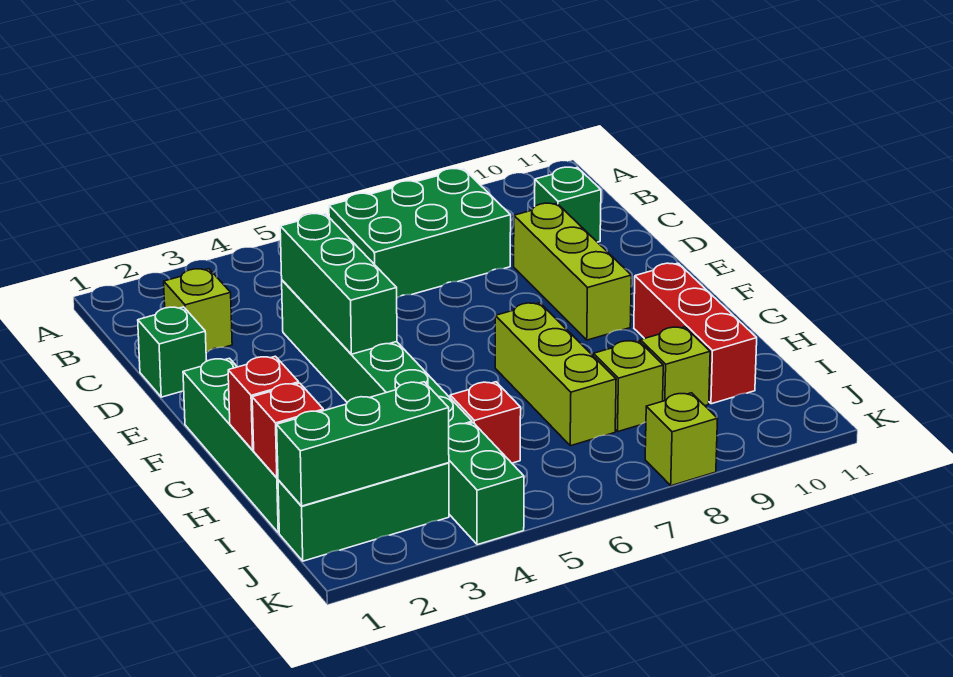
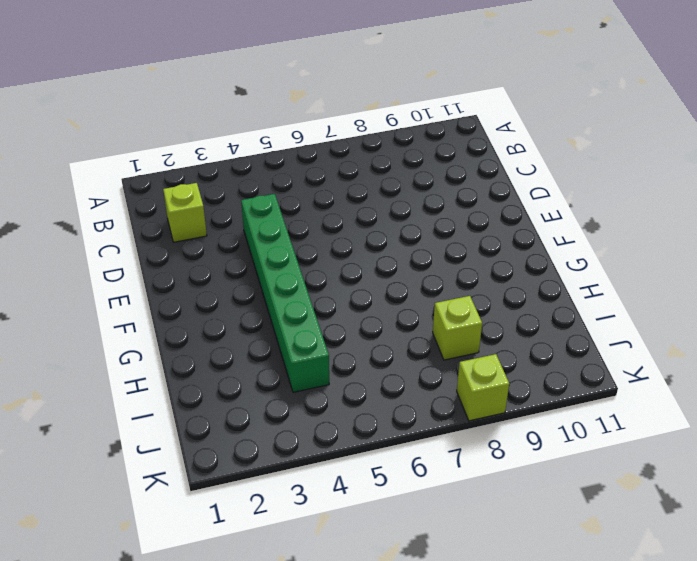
none -> green 2x3 brick [329,169,511,298]
none -> green 1x1 brick [535,167,601,242]
none -> green 1x1 brick [138,307,206,397]

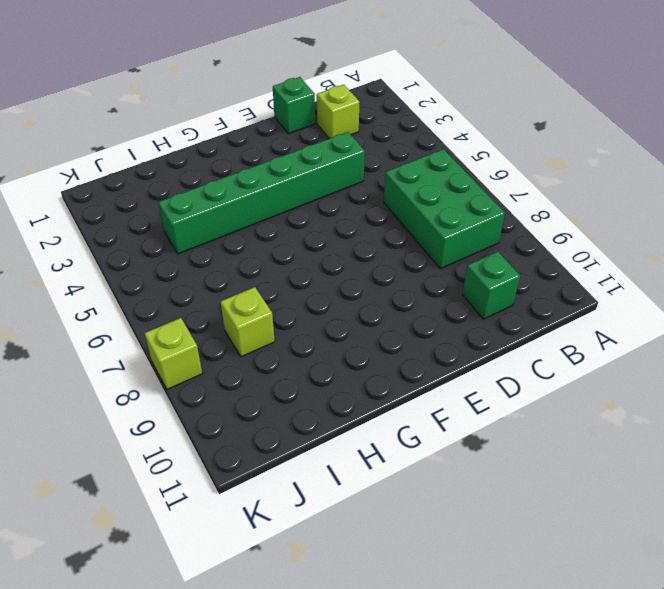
none -> lime 1x3 brick [514,203,631,340]
none -> green 1x4 brick [183,358,279,533]
none -> lime 1x3 brick [495,303,616,446]

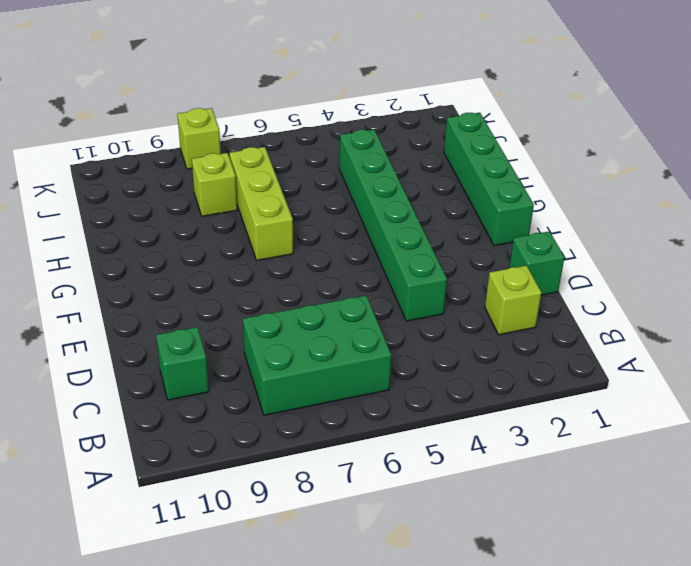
none -> lime 1x3 brick [514,203,631,340]
none -> red 1x3 brick [634,263,757,404]
none -> red 1x1 brick [450,382,521,463]

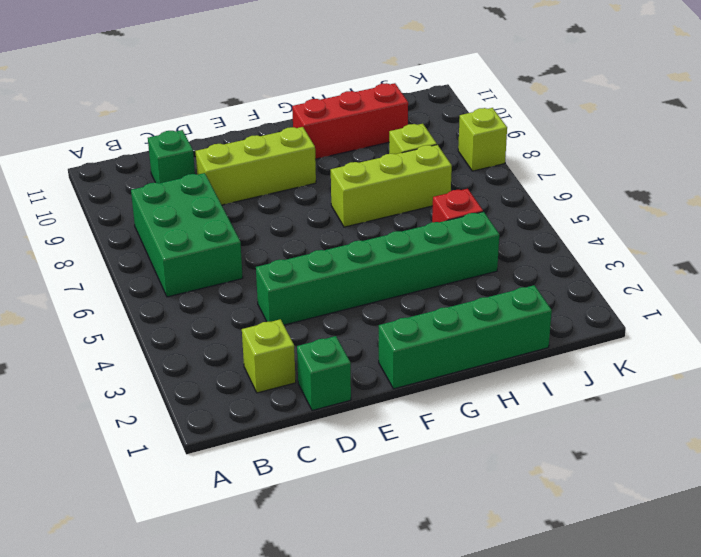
none -> lime 1x1 brick [640,327,710,406]
none -> green 1x3 brick [278,463,449,561]
none -> green 1x2 brick [449,423,524,545]

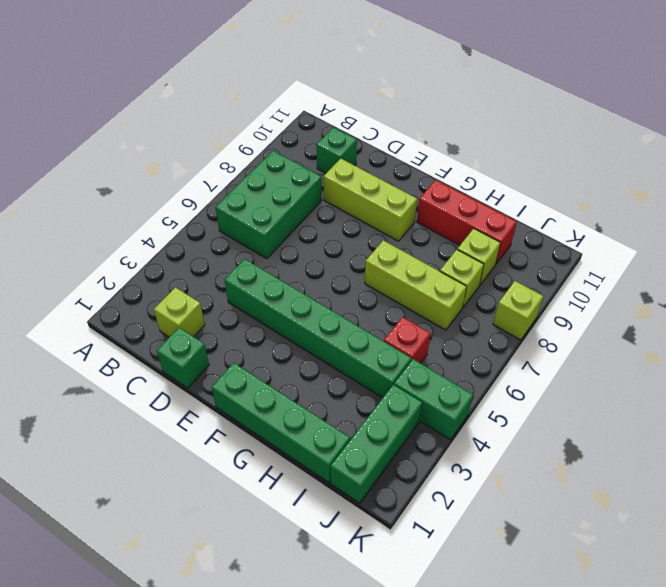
none -> green 1x3 brick [280,214,397,354]
none -> red 1x1 brick [228,356,299,450]
none -> red 1x1 brick [252,383,323,478]

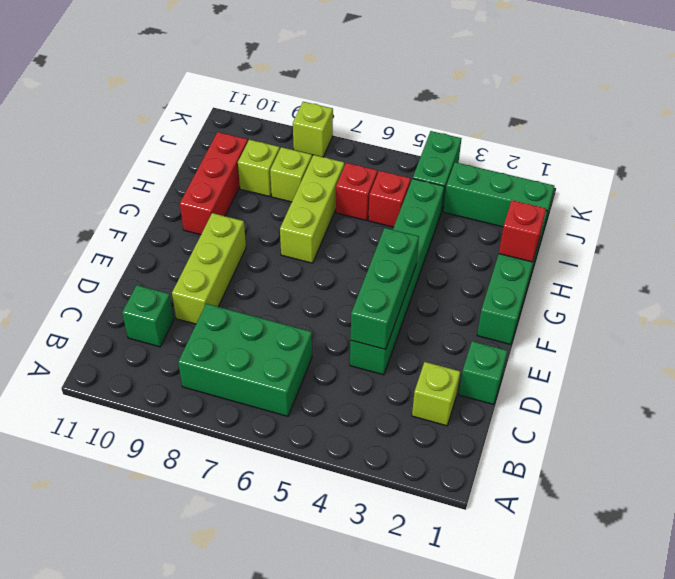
red 1x1 brick [336,163,377,221] -> red 1x1 brick moved to [252,383,323,478]
none -> green 1x3 brick [277,382,449,506]

